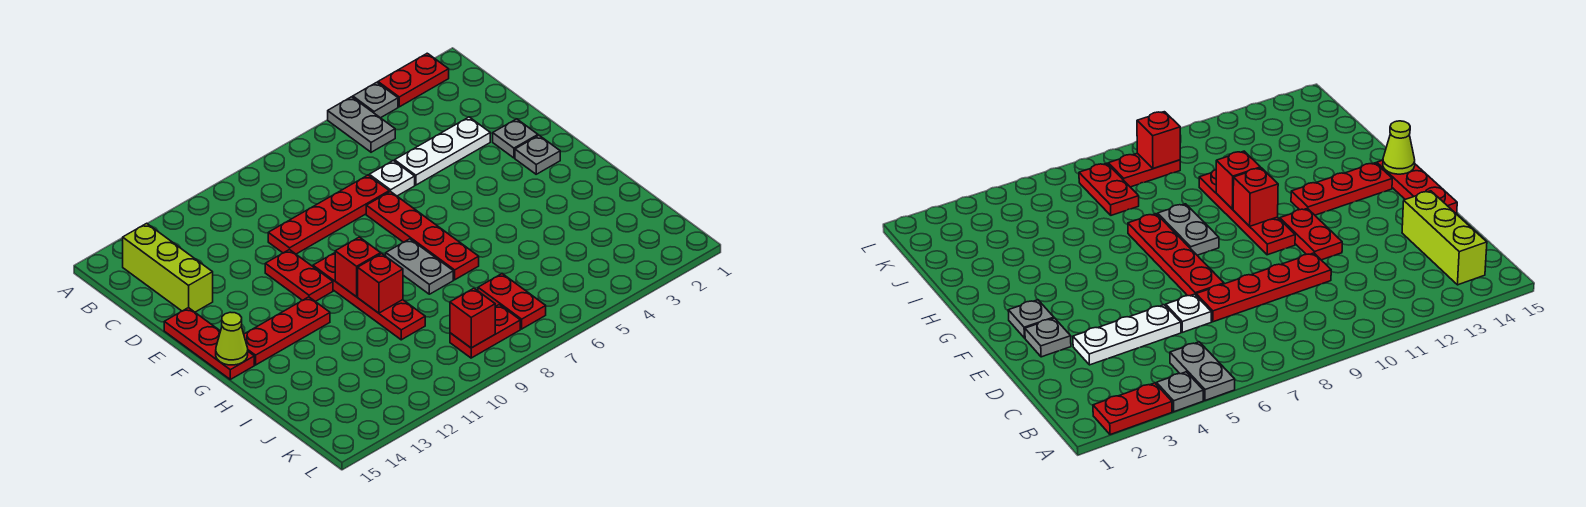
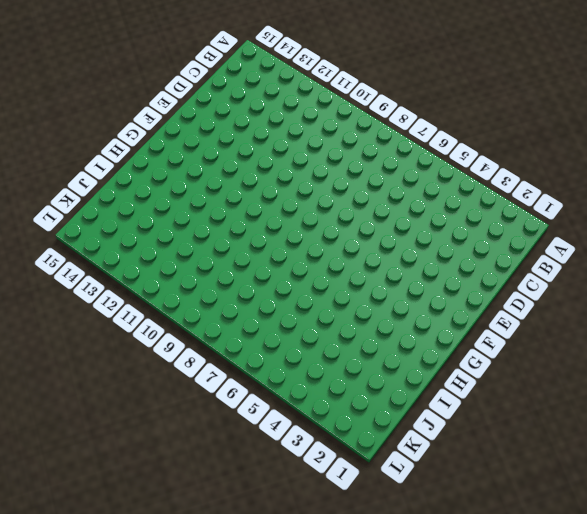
none -> red 1x2 plate [378,53,449,107]
none -> grey 1x1 plate [353,82,398,118]
none -> grey 1x2 plate [328,97,395,152]

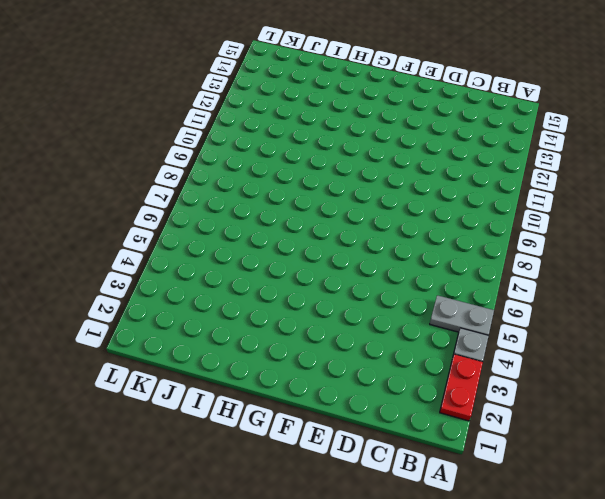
none -> lime 1x3 brick [123,223,213,312]
none -> white 1x3 plate [395,117,490,185]
none -> white 1x1 plate [369,161,415,196]

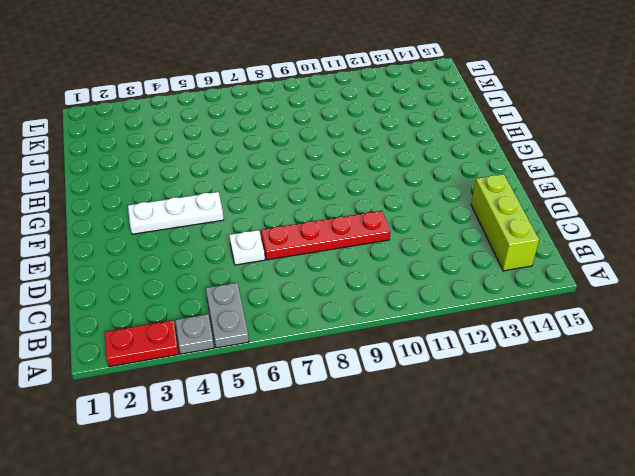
white 1x3 plate [128,192,224,234] -> white 1x3 plate moved to [395,117,490,185]
none -> grey 1x1 plate [493,119,538,158]
none -> red 1x4 plate [366,191,479,280]
none -> red 1x2 plate [265,250,333,302]

